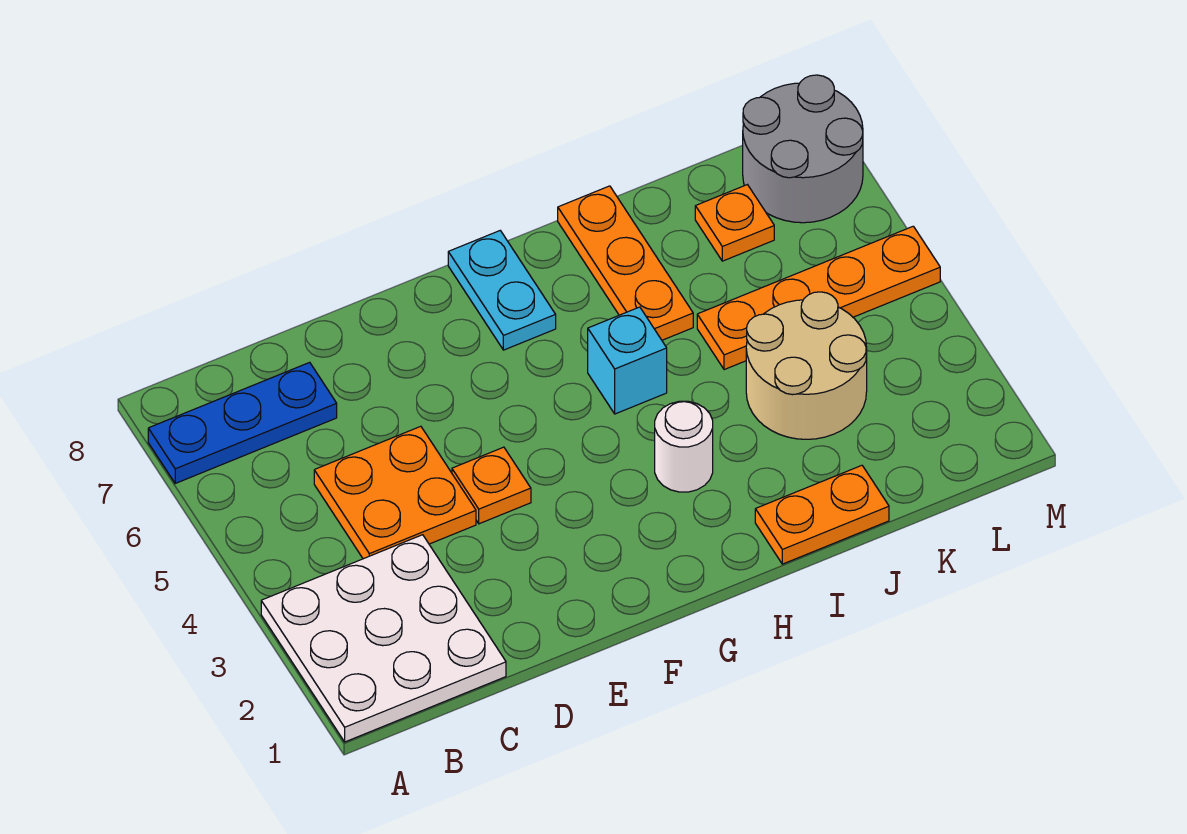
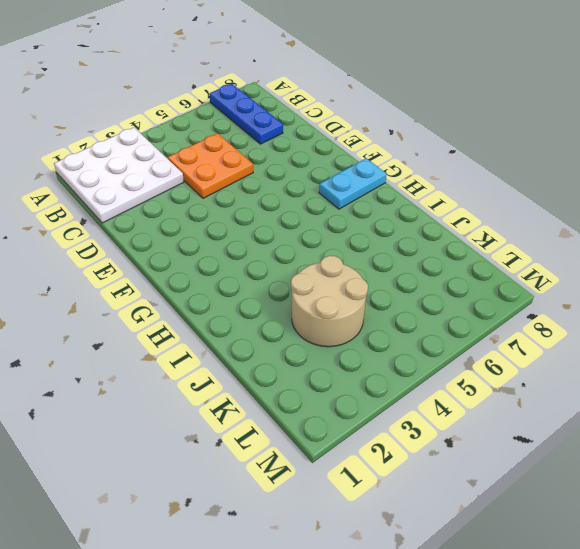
none -> orange 1x1 plate [452,447,531,524]
none -> white 1x1 round brick [655,401,713,492]
none -> cyan 1x1 brick [588,307,667,414]

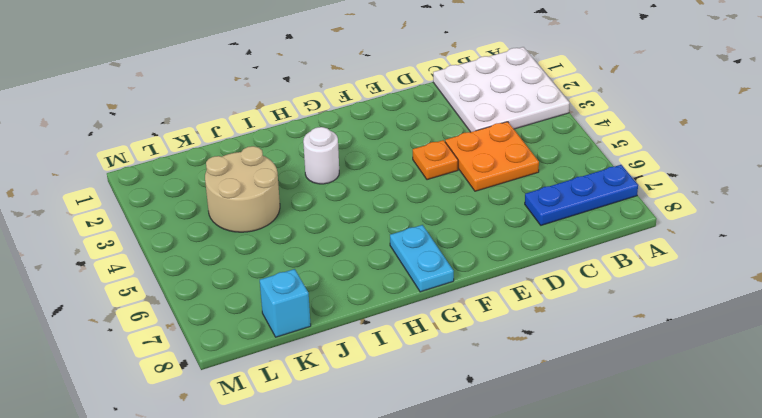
cyan 1x1 brick [260,269,311,337] -> cyan 1x1 brick moved to [588,307,667,414]
none -> orange 1x2 plate [755,465,889,564]
none -> orange 1x3 plate [558,186,693,340]
none -> orange 1x4 plate [697,226,940,370]

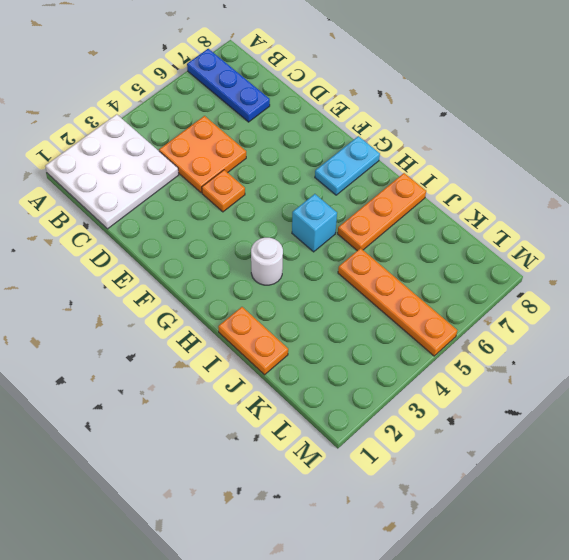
none -> tan 2x2 round brick [746,292,867,439]
none -> orange 1x1 plate [695,185,774,261]
none -> grey 2x2 round brick [743,75,863,223]

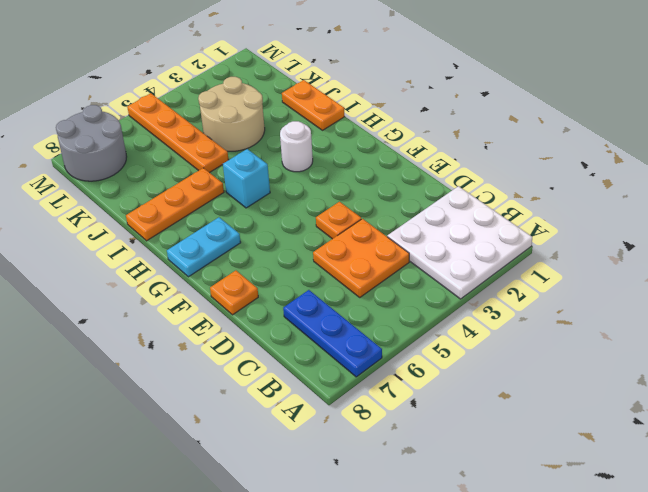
orange 1x1 plate [210,271,258,315] -> orange 1x1 plate moved to [695,185,774,261]

